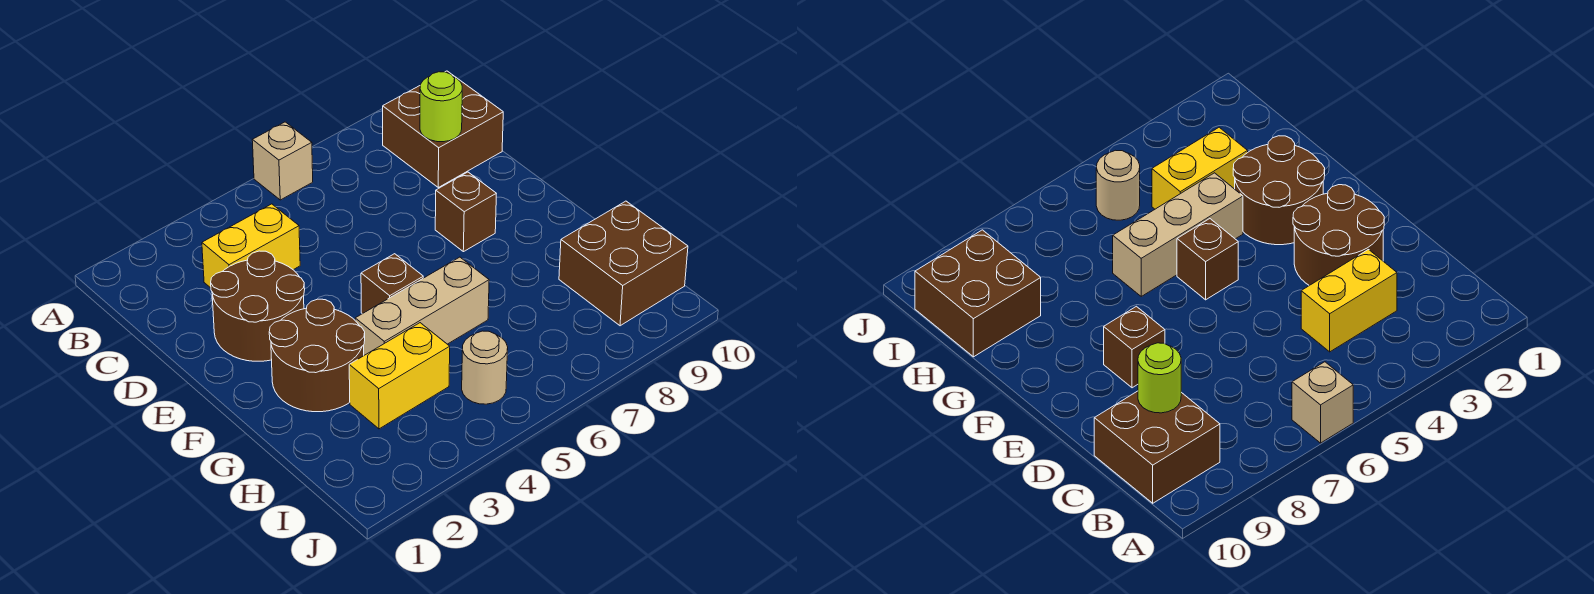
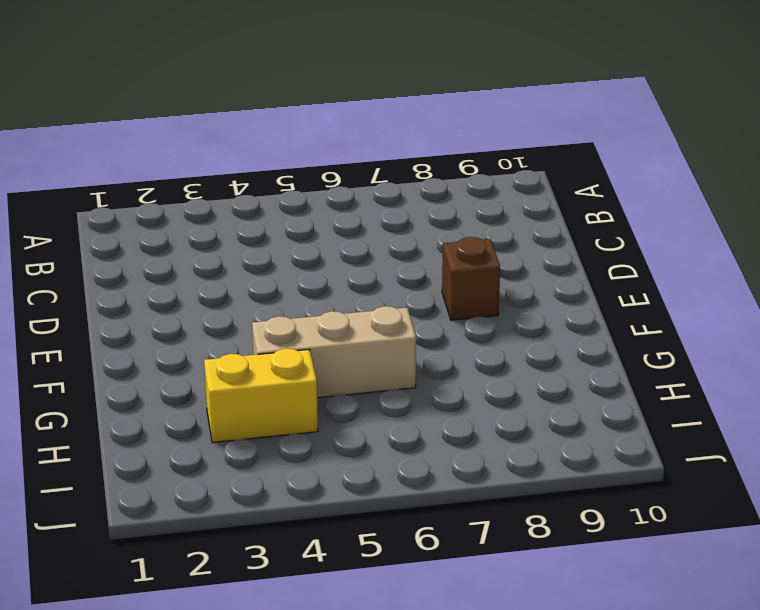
none -> tan 1x1 brick [252,122,313,200]
none -> brown 2x2 brick [383,71,503,187]
none -> yellow 1x2 brick [202,204,300,288]

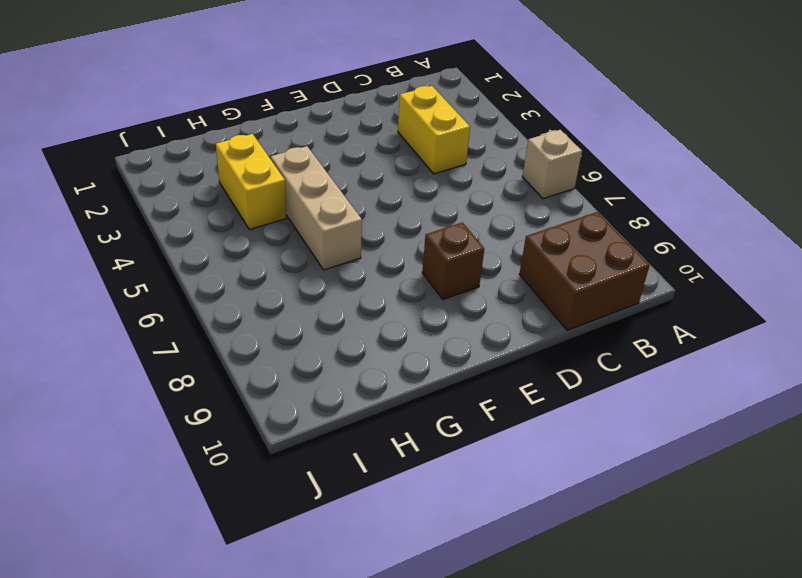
none -> brown 2x2 round brick [211,251,305,361]
none -> brown 2x2 round brick [269,299,365,412]
none -> brown 1x1 brick [361,254,423,314]

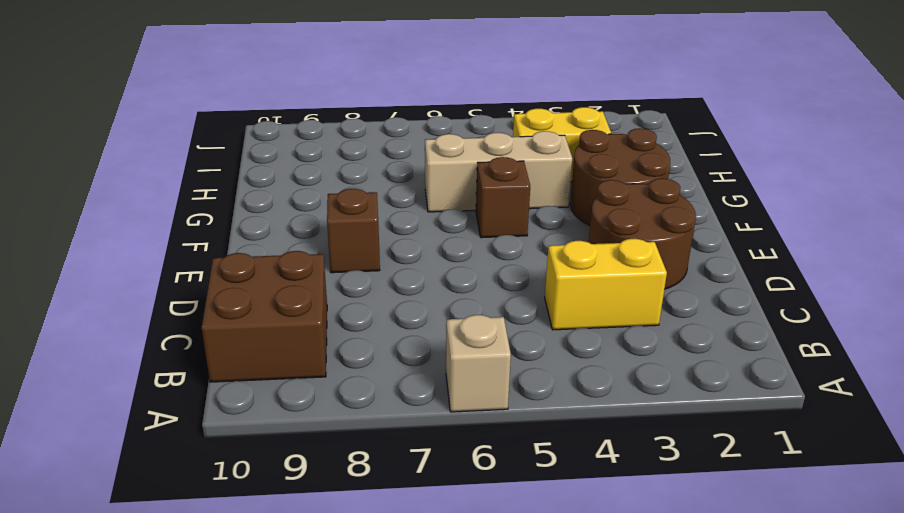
none -> brown 2x2 brick [559,201,688,326]
none -> tan 1x1 round brick [462,331,508,404]
none -> lime 1x1 round brick [420,72,462,142]

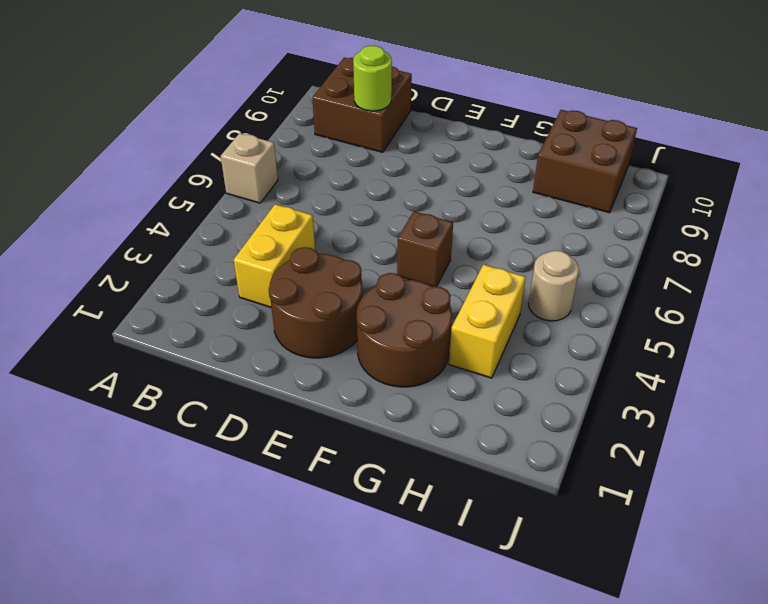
none -> brown 1x1 brick [435,172,496,252]
none -> tan 1x3 brick [355,257,489,355]

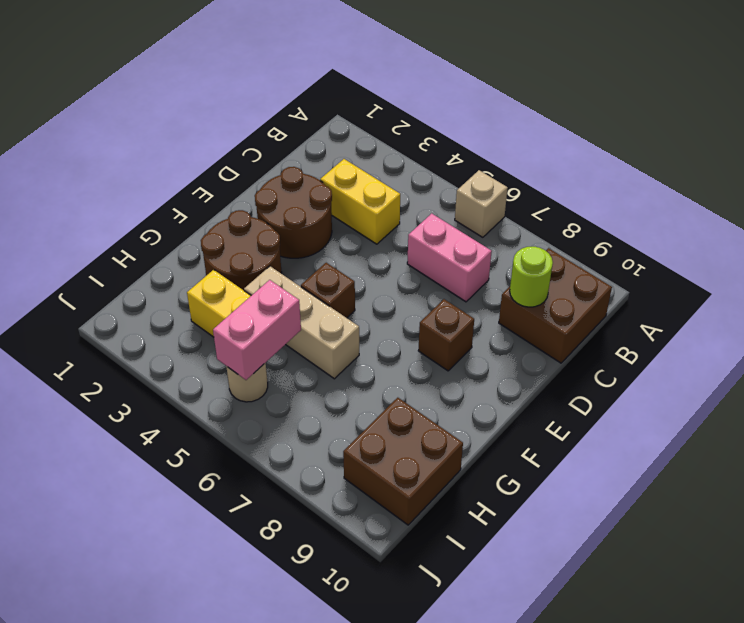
pink 1x2 brick [407,213,492,302] -> none
pink 1x2 brick [213,280,301,380] -> none

